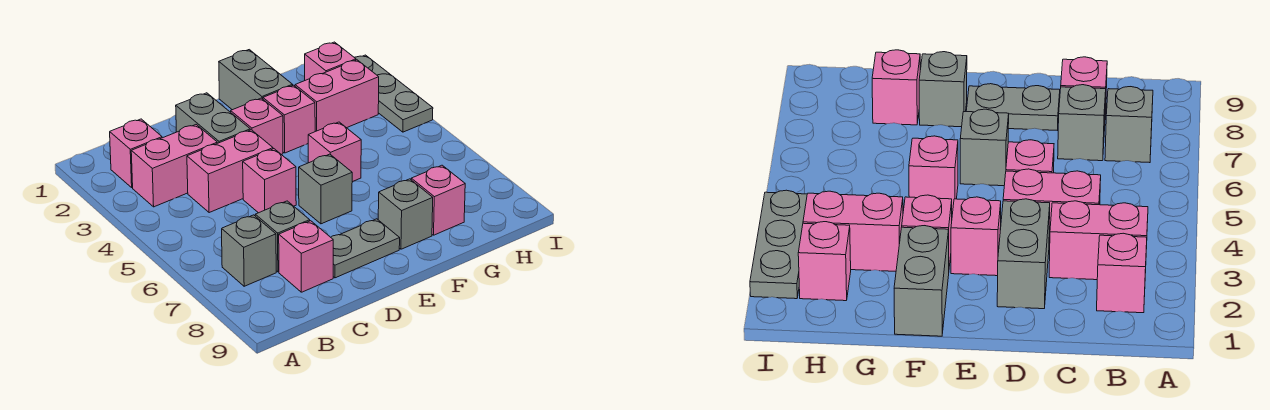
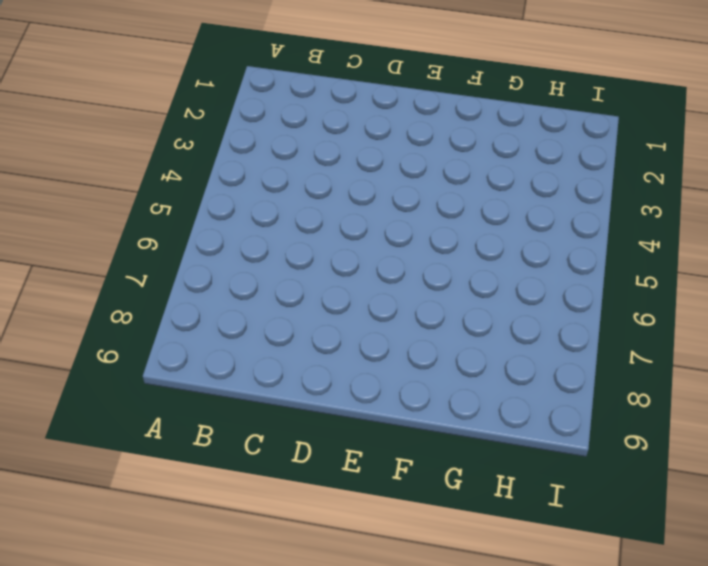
none -> pink 1x1 brick [110,119,162,188]
none -> pink 1x2 brick [131,125,217,207]
none -> grey 1x1 brick [222,215,276,286]

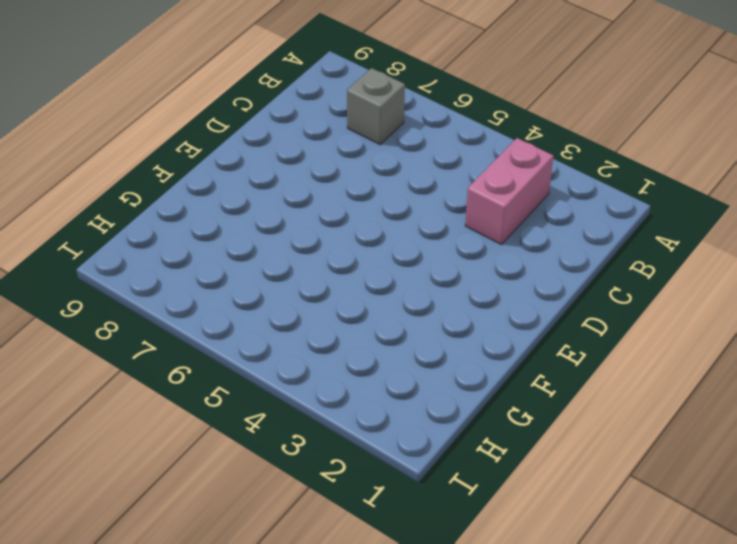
none -> pink 1x1 brick [110,119,162,188]
none -> pink 1x2 brick [187,130,273,213]
none -> grey 1x1 brick [255,201,310,272]

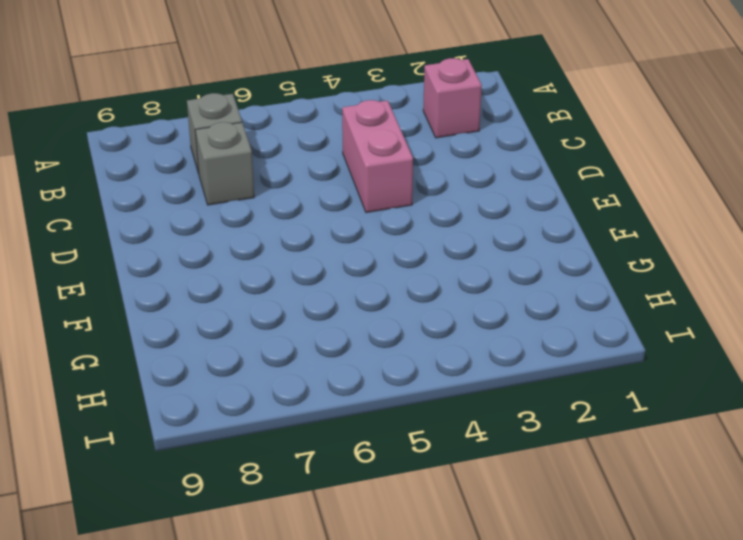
none -> pink 1x2 brick [131,125,217,207]
none -> pink 1x1 brick [279,221,333,292]
none -> grey 1x2 brick [176,93,250,143]

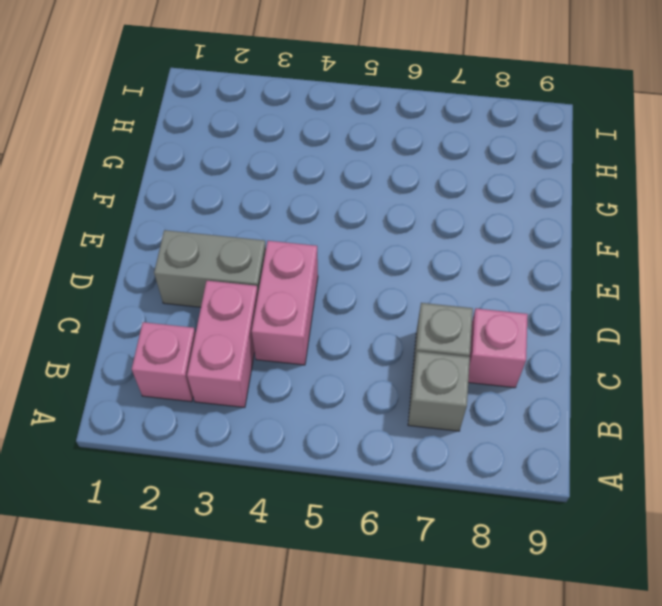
none -> pink 1x1 brick [243,149,296,213]
none -> grey 1x2 plate [331,219,400,278]
none -> pink 1x1 brick [231,98,283,155]

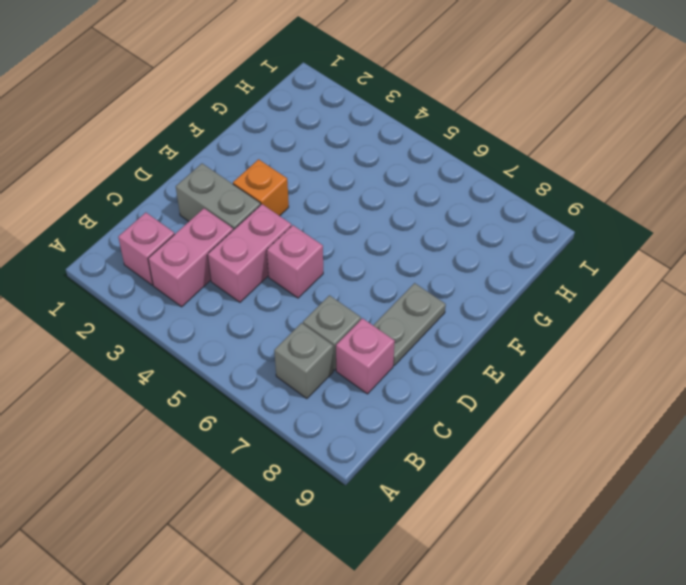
orange 1x1 brick [233,159,289,216] -> pink 1x1 brick [231,98,283,155]
none -> grey 1x1 brick [299,154,352,224]
none -> grey 1x2 brick [219,50,293,110]
none -> pink 1x1 brick [263,85,315,153]

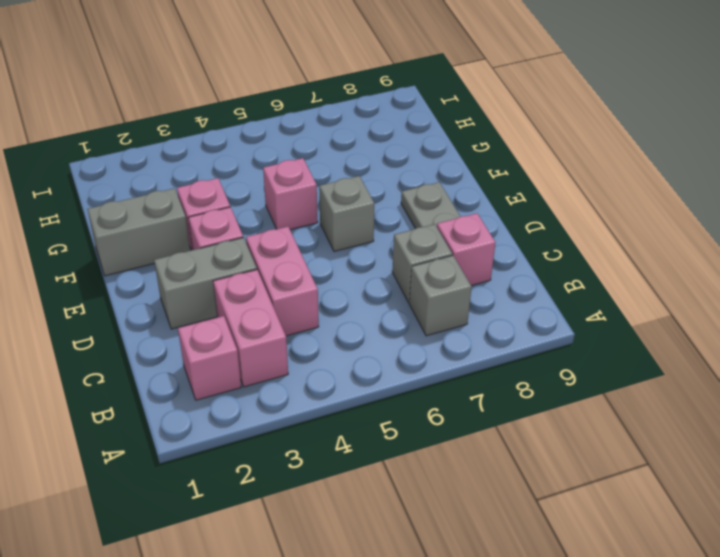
none -> pink 1x1 brick [243,149,296,213]
none -> grey 1x1 brick [378,179,433,249]
none -> pink 1x2 brick [295,60,379,131]

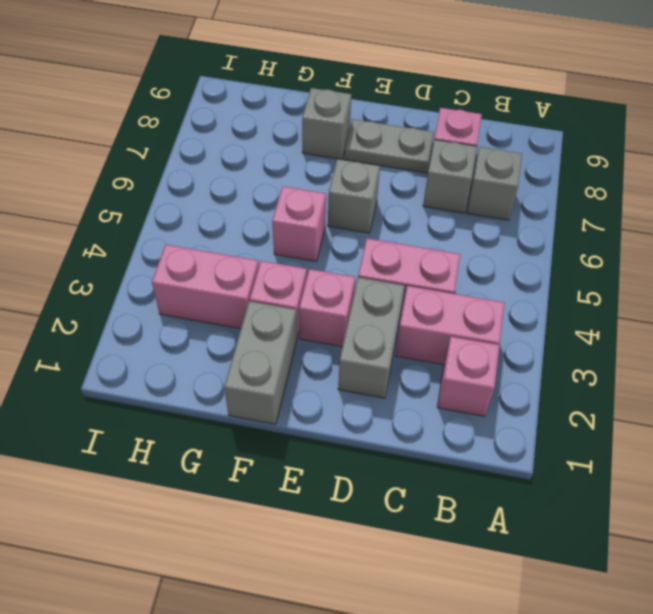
none -> pink 1x1 brick [243,149,296,213]
none -> pink 1x1 brick [411,165,465,235]
none -> pink 1x1 brick [305,42,356,80]

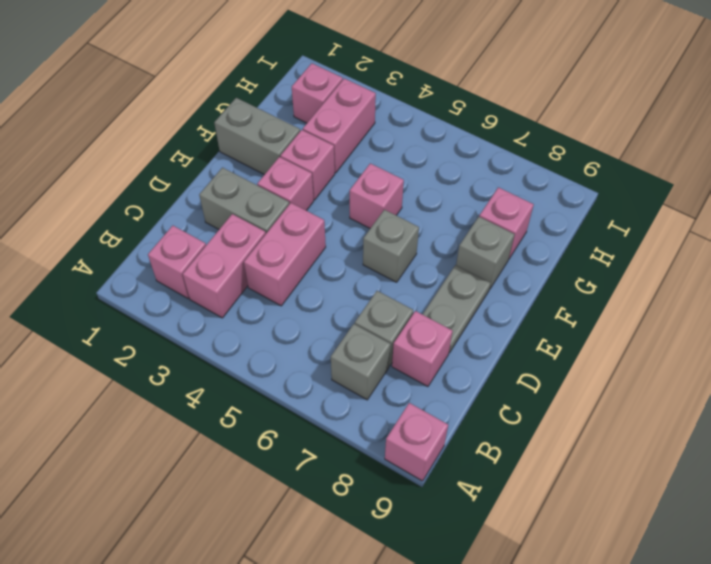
pink 1x1 brick [385,403,448,481] -> pink 1x1 brick moved to [243,149,296,213]
none -> grey 1x3 plate [354,55,433,132]

